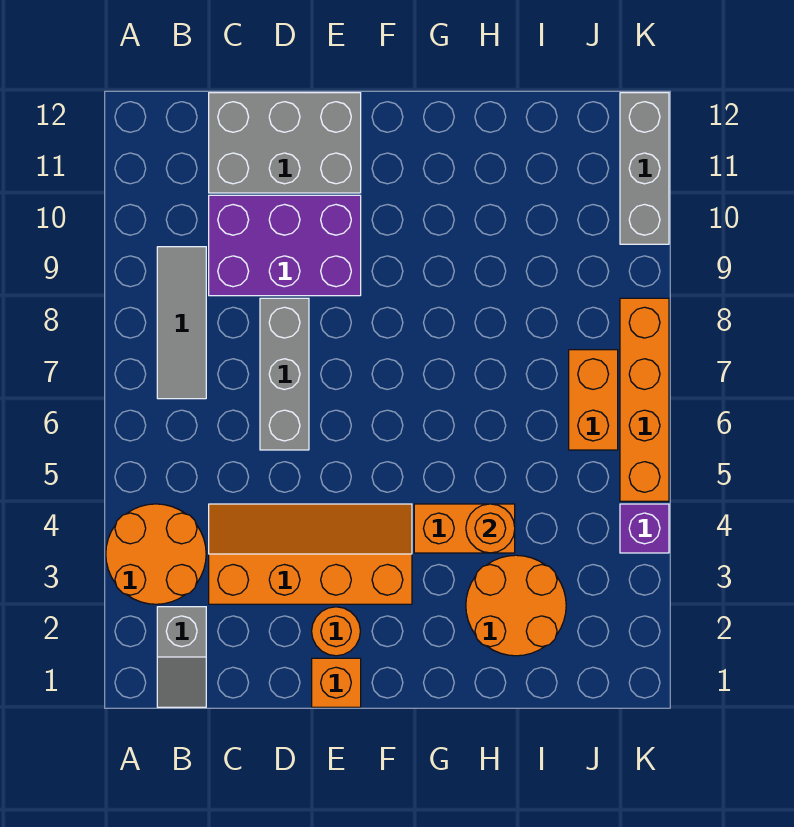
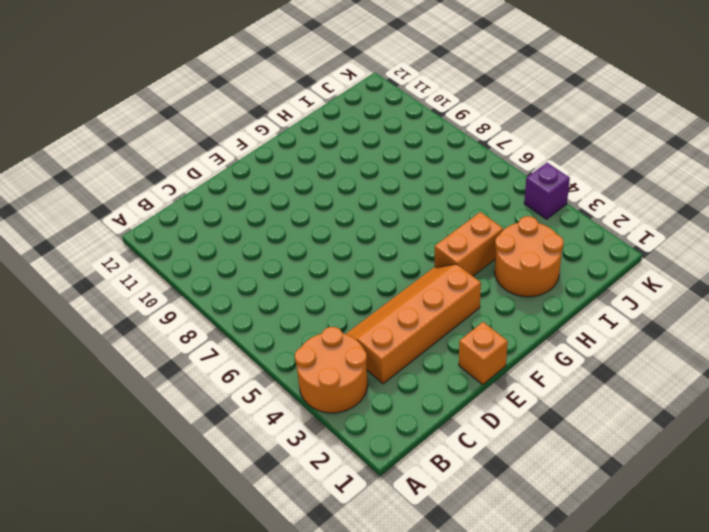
none -> grey 1x2 slope [157,607,206,707]
none -> grey 1x3 tile [157,247,206,399]
none -> purple 2x3 brick [209,195,361,296]

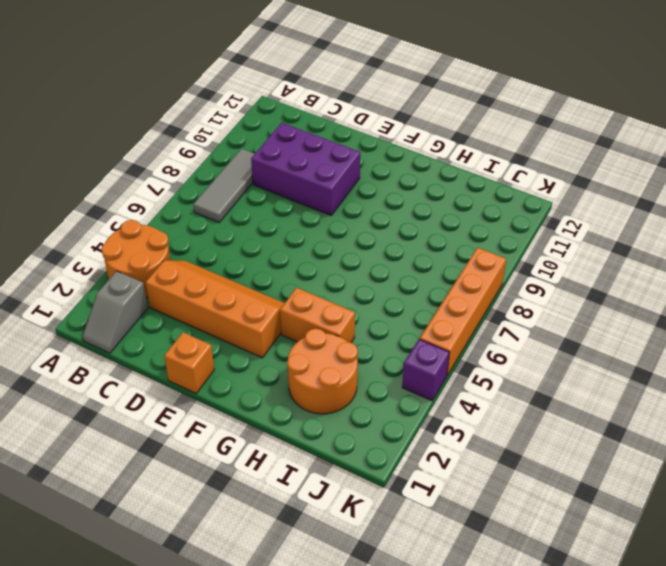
none -> grey 2x3 brick [209,93,361,193]
none -> grey 1x3 brick [260,298,309,450]
none -> orange 1x1 round brick [312,607,360,656]

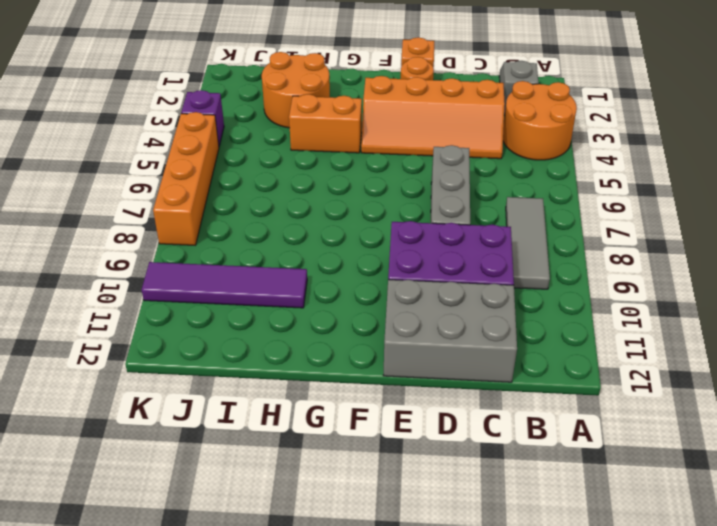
purple 1x4 tile [142,262,307,308] -> grey 1x3 brick [620,93,669,244]
none -> orange 1x2 brick [569,350,618,450]
none -> orange 1x1 round brick [466,504,515,553]

